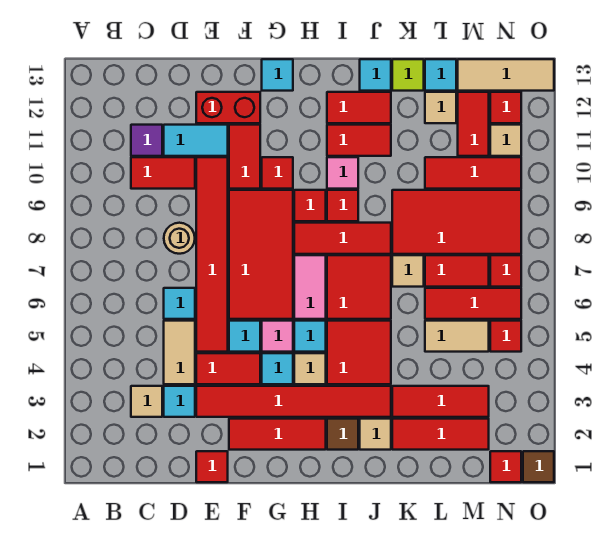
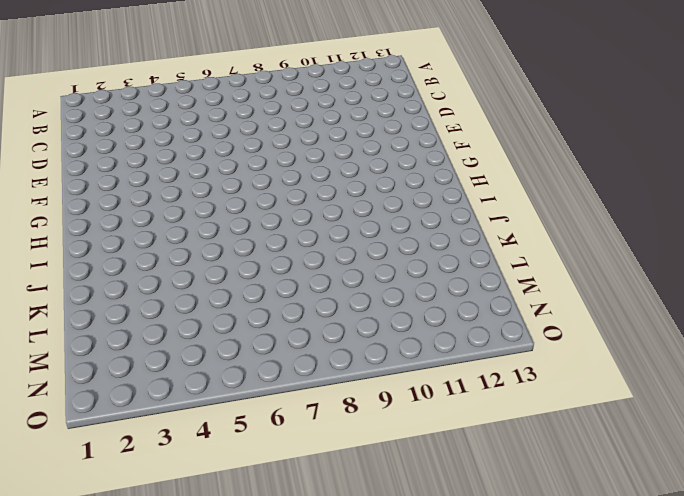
none -> tan 1x1 tile [131,386,162,417]
none -> red 1x2 tile [131,157,195,189]
none -> purple 1x1 tile [131,125,162,156]
none -> cyan 1x1 tile [164,386,195,417]

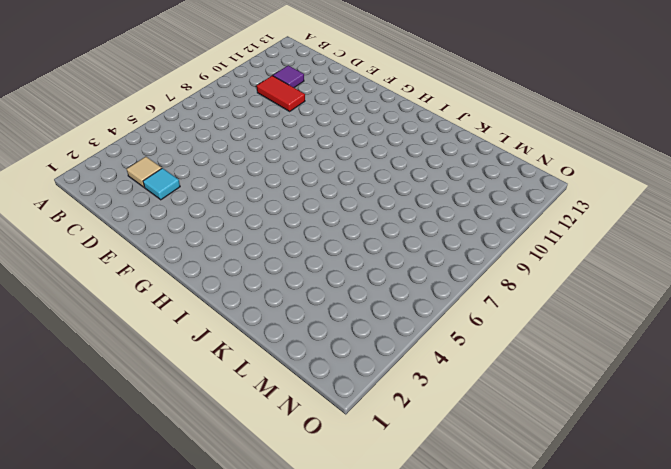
none -> tan 1x2 tile [164,321,195,384]
none -> cyan 1x1 tile [164,288,195,319]
none -> tan 1x1 round brick [164,223,195,254]
none -> cyan 1x2 tile [164,125,228,156]

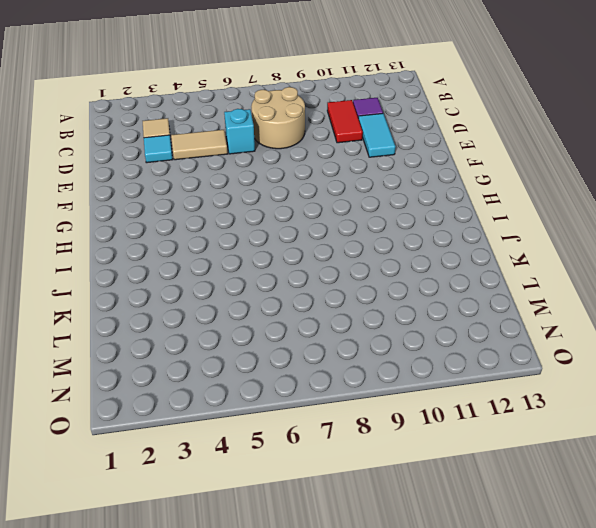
tan 2x2 round brick [251,87,305,149] -> tan 1x1 round brick [164,223,195,254]
cyan 1x1 brick [224,109,255,154] -> cyan 1x1 tile [164,288,195,319]
none -> red 1x1 tile [196,451,228,482]
none -> red 1x6 tile [196,386,391,417]
none -> red 1x2 tile [196,353,260,384]
none -> red 1x6 tile [196,157,228,352]

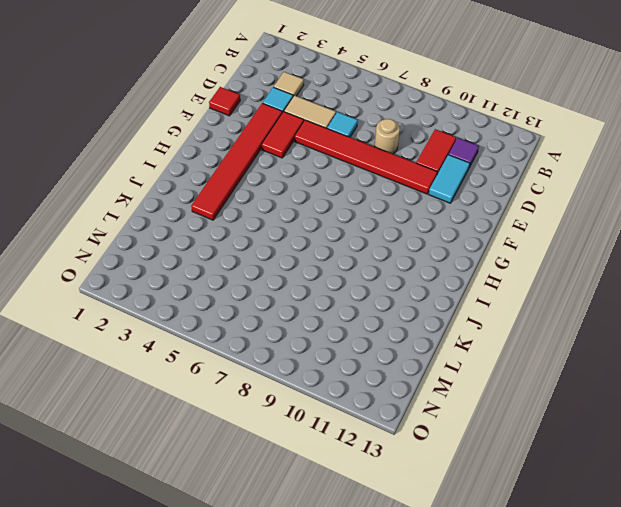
none -> red 1x2 brick [196,92,260,123]
none -> red 1x3 tile [229,419,326,450]
none -> cyan 1x1 tile [229,321,260,352]
none -> red 2x4 tile [229,190,293,319]

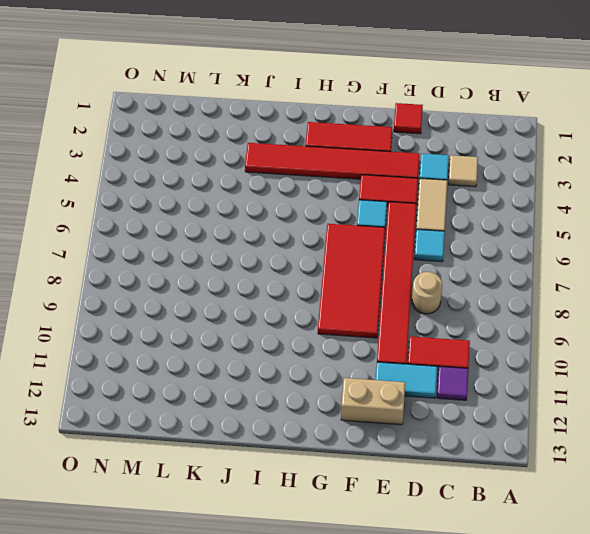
tan 1x2 brick [341,378,405,425] -> red 1x2 brick [196,92,260,123]
none -> red 1x2 tile [229,125,260,189]
none -> cyan 1x1 tile [262,353,293,384]
none -> pink 1x1 tile [262,321,293,352]
none -> red 1x1 tile [262,157,293,189]

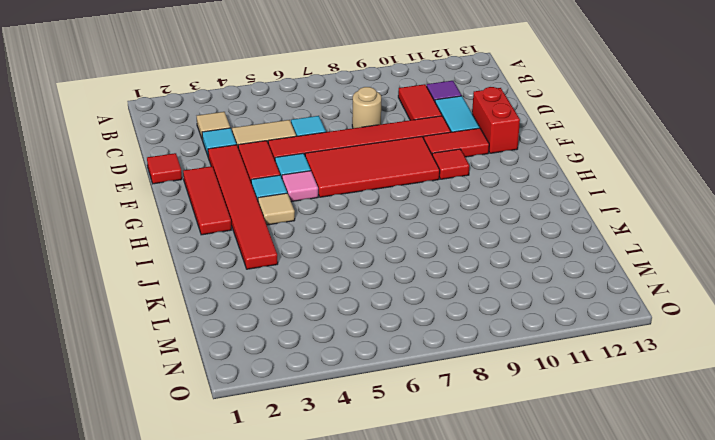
none -> cyan 1x1 tile [262,59,293,91]
none -> cyan 1x1 tile [294,321,326,352]
none -> pink 1x2 tile [294,255,326,319]
none -> red 1x3 tile [294,223,391,254]

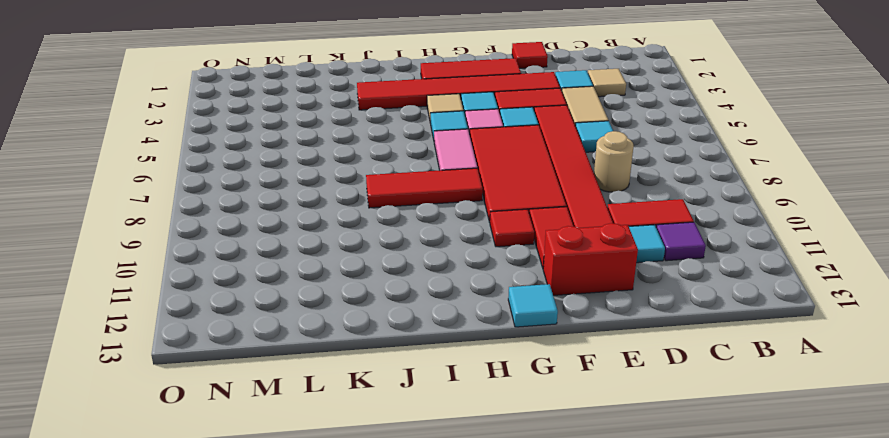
none -> red 1x1 tile [294,190,326,221]
none -> brown 1x1 tile [327,419,358,450]
none -> red 2x2 tile [327,321,391,384]
none -> red 2x2 tile [327,255,391,319]

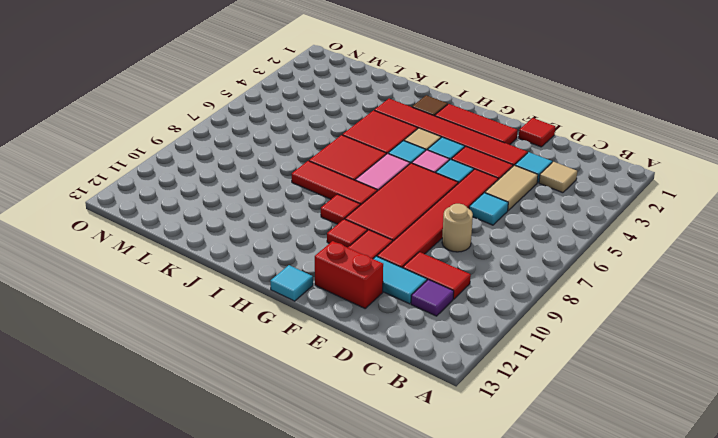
none -> red 1x1 tile [327,190,358,221]
none -> pink 1x1 tile [327,157,358,189]
none -> red 1x2 tile [327,125,391,156]
none -> red 1x2 tile [327,92,391,123]

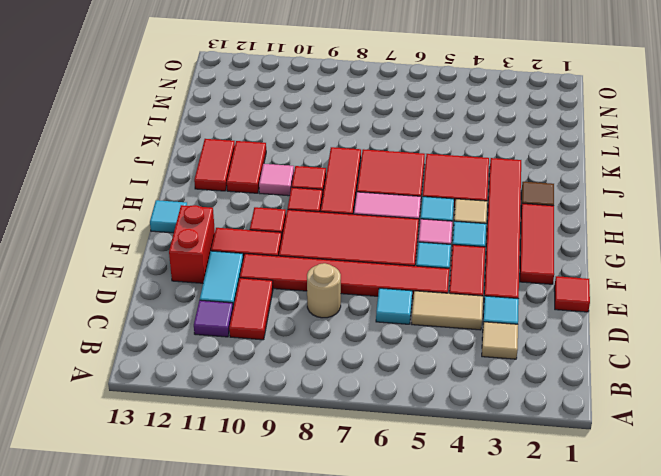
none -> tan 1x1 tile [360,419,391,450]
none -> cyan 1x1 tile [360,59,391,91]
none -> red 1x3 tile [392,419,489,450]
none -> red 1x3 tile [392,386,489,417]

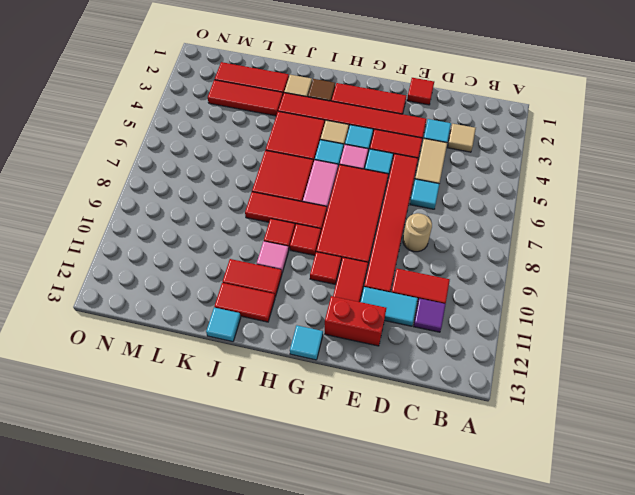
none -> tan 1x1 tile [392,255,424,287]
none -> red 2x4 tile [392,190,521,254]
none -> lime 1x1 tile [392,59,424,91]
none -> tan 1x2 tile [425,321,489,352]

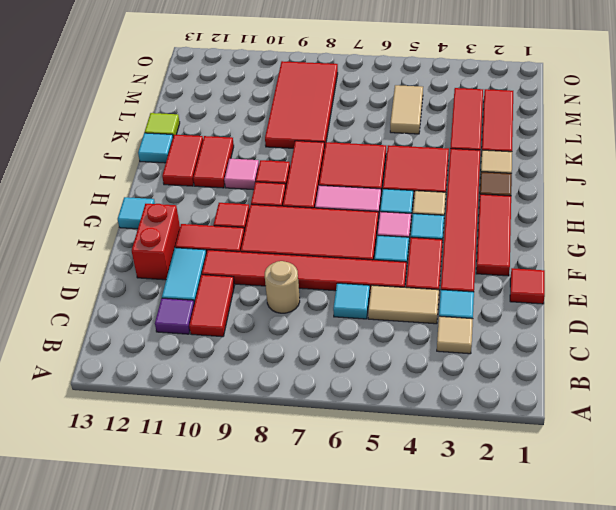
none -> tan 1x1 tile [392,255,424,287]
none -> red 1x3 tile [425,288,521,319]
none -> red 1x2 tile [425,255,489,287]
none -> red 1x3 tile [425,157,521,189]

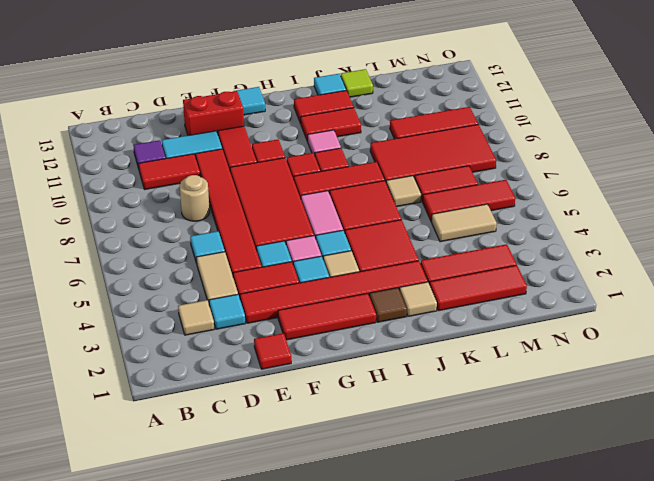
none -> tan 1x1 tile [425,92,456,123]
none -> cyan 1x1 tile [425,59,456,91]
none -> red 1x2 tile [458,92,489,156]
none -> tan 1x3 tile [458,59,554,91]

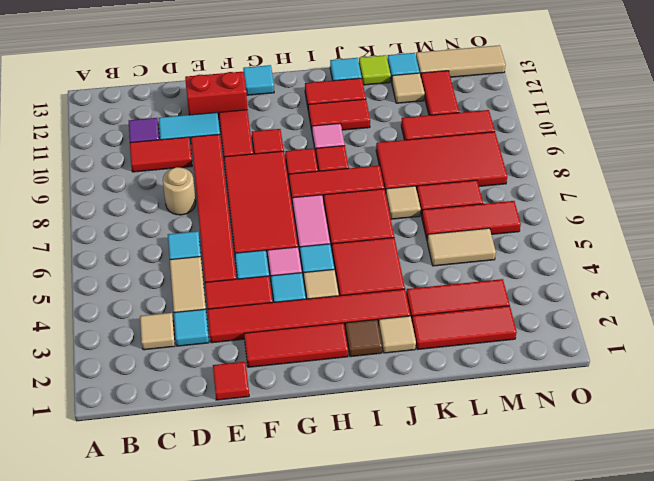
none -> red 1x1 tile [490,451,521,482]
none -> red 1x1 tile [490,321,521,352]
none -> red 1x1 tile [490,255,521,287]
none -> tan 1x1 tile [490,125,521,156]

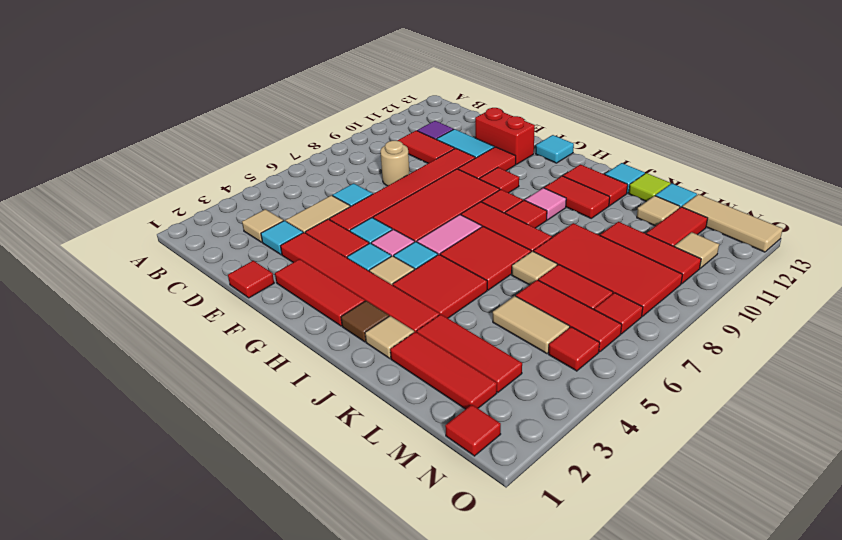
none -> red 1x1 tile [490,92,521,123]
none -> brown 1x1 tile [523,451,554,482]

